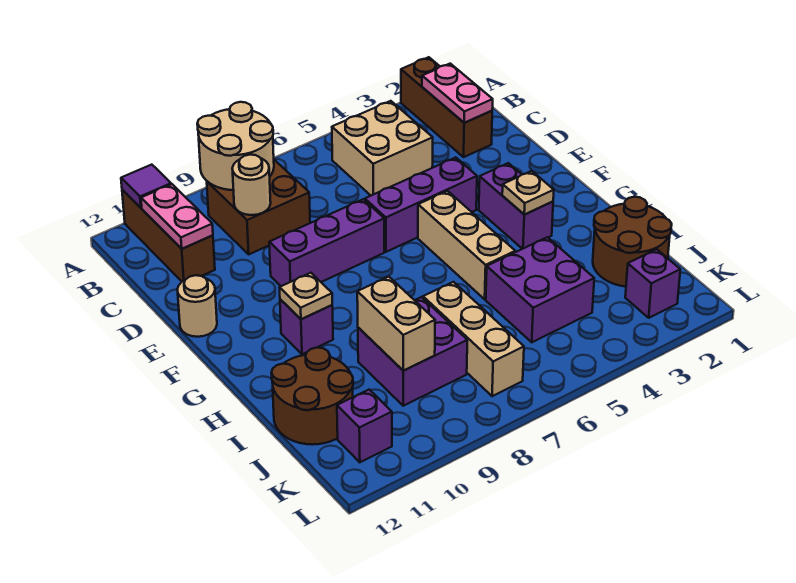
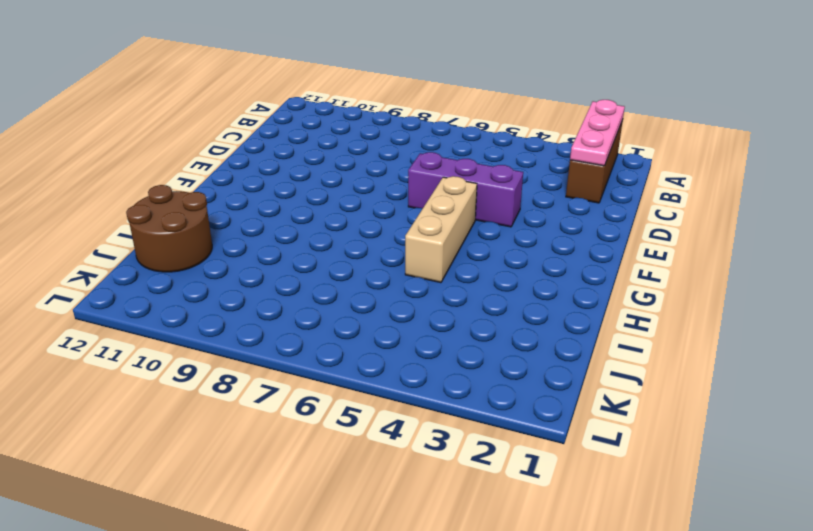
pink 1x3 plate [570,100,625,166] -> pink 1x2 plate [422,64,493,123]
none -> brown 1x3 brick [122,190,215,282]
none -> tan 2x2 brick [332,101,433,195]
none -> brown 2x2 brick [207,160,310,254]

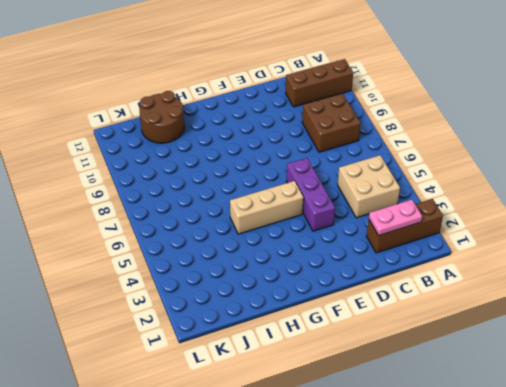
none -> purple 1x3 brick [269,199,384,286]
none -> tan 1x1 round brick [177,275,217,337]
none -> purple 1x2 brick [479,163,553,249]

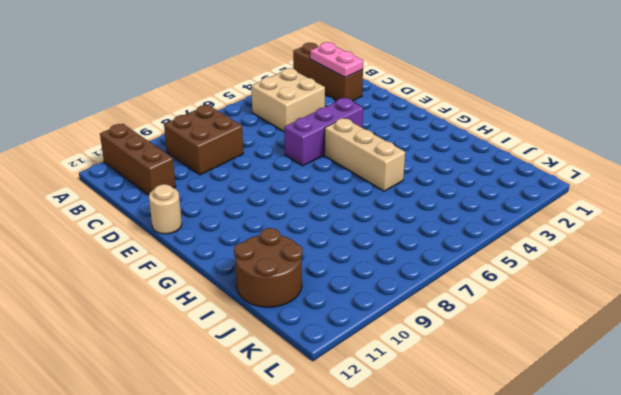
none -> purple 1x3 brick [269,199,384,286]
none -> purple 1x2 brick [479,163,553,249]
none -> purple 1x1 brick [280,299,333,354]

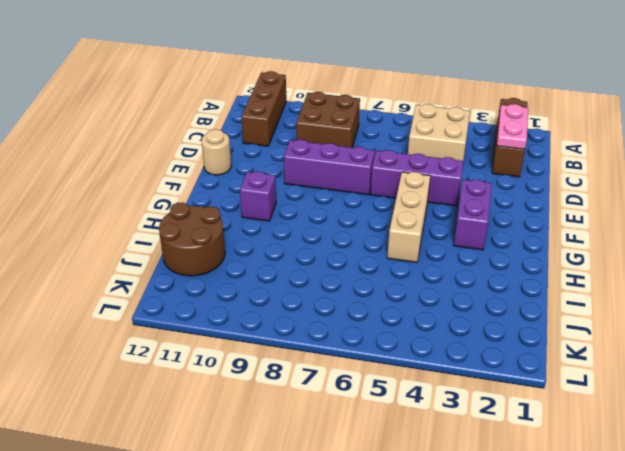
none -> brown 2x2 round brick [593,197,672,287]
none -> purple 2x2 brick [486,237,594,342]
none -> tan 1x3 brick [423,282,524,396]

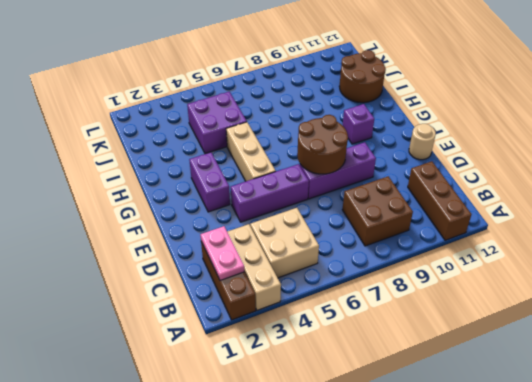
tan 1x3 brick [227,224,281,310] -> tan 1x3 brick moved to [423,282,524,396]
brown 2x2 round brick [297,115,348,174] -> brown 2x2 round brick moved to [593,197,672,287]
none -> purple 2x2 brick [358,297,467,406]
none -> purple 1x1 brick [625,249,680,318]
none -> purple 1x1 brick [337,390,392,462]

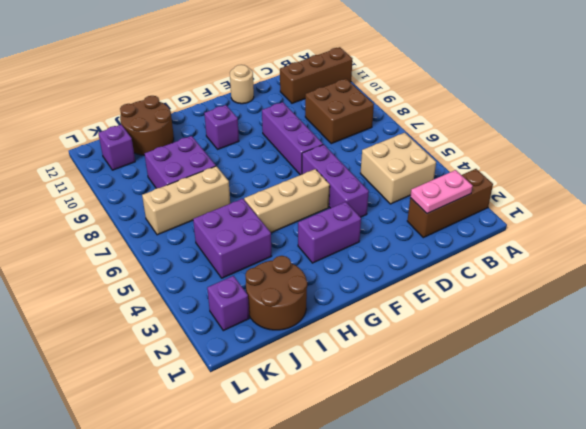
none -> tan 2x2 round brick [197,102,274,190]
none -> purple 1x1 tile [121,165,171,208]
none -> pink 1x2 plate [141,184,213,249]

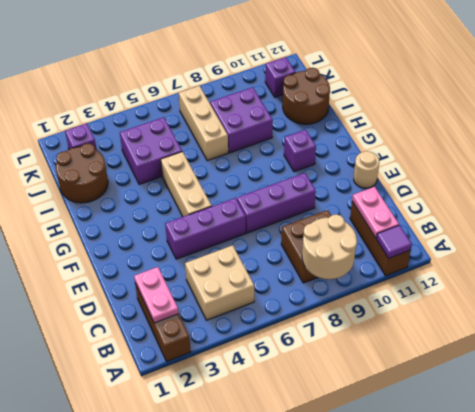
none -> purple 1x2 brick [479,163,553,249]
none -> tan 1x1 round brick [232,155,271,215]
none -> tan 1x1 plate [502,171,554,215]

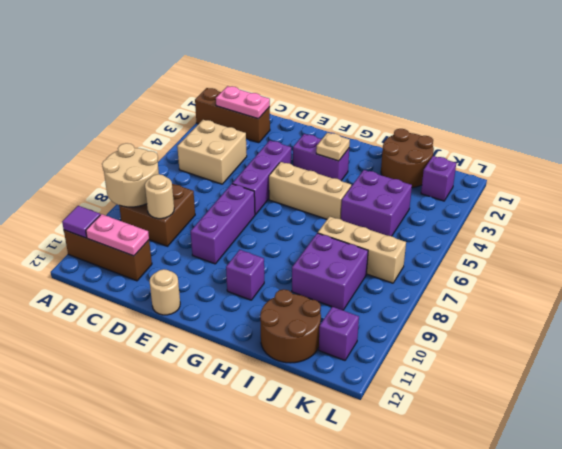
none -> tan 1x1 plate [279,273,332,319]
none -> tan 1x2 brick [357,277,435,370]

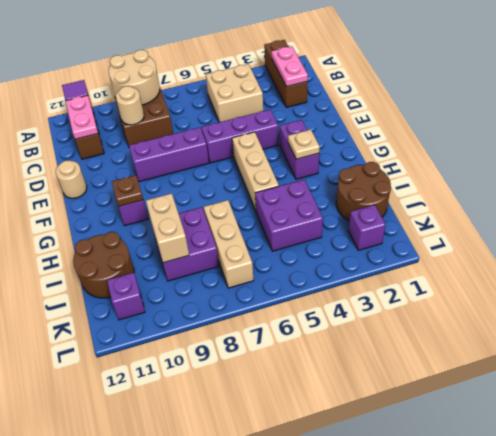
brown 1x1 plate [112,175,143,207] -> tan 1x1 plate [279,273,332,319]

